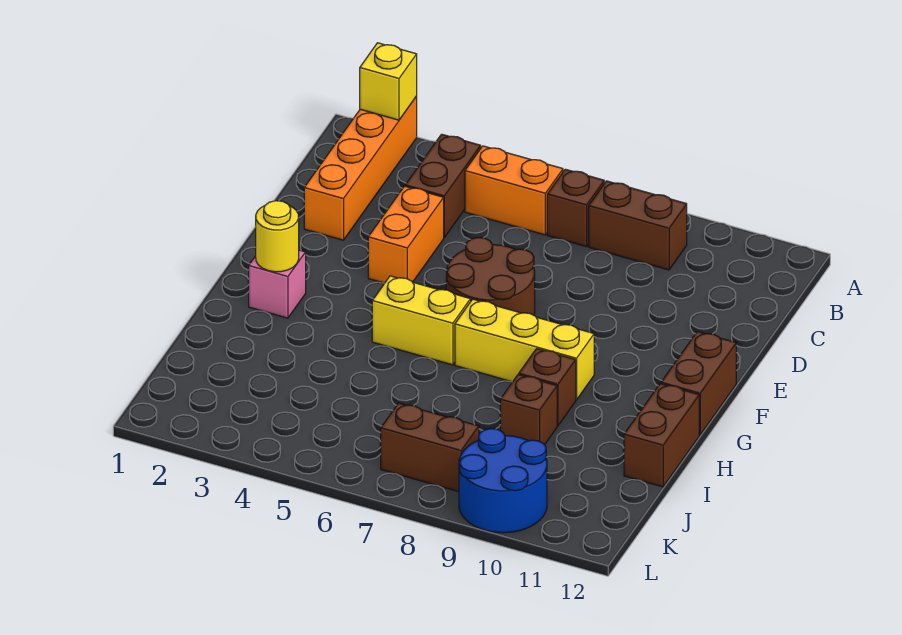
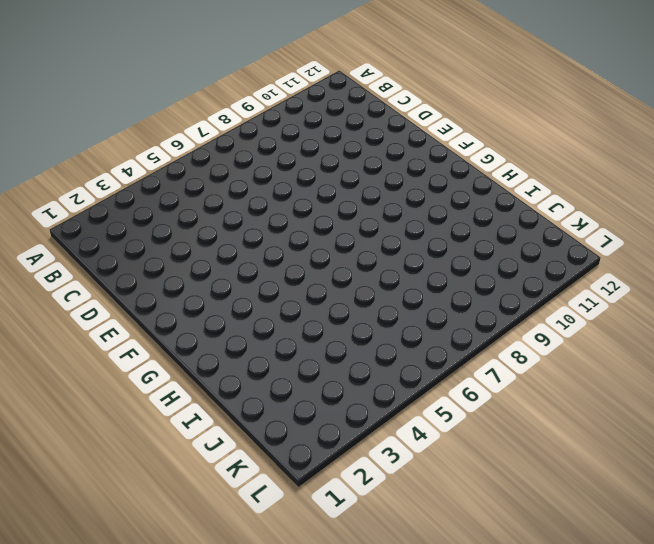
none -> orange 1x4 brick [304,96,417,240]
none -> brown 1x2 brick [405,134,481,237]
none -> orange 1x2 brick [465,146,563,235]

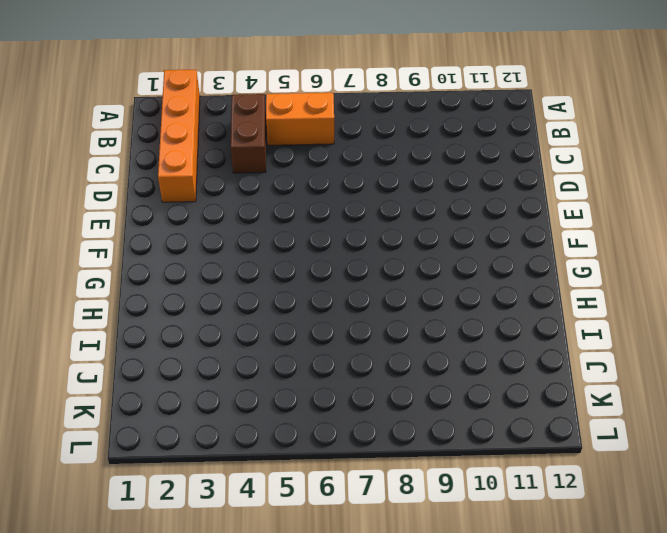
none -> brown 1x1 brick [547,169,604,247]
none -> brown 1x2 brick [589,181,687,270]
none -> orange 1x2 brick [368,186,444,283]

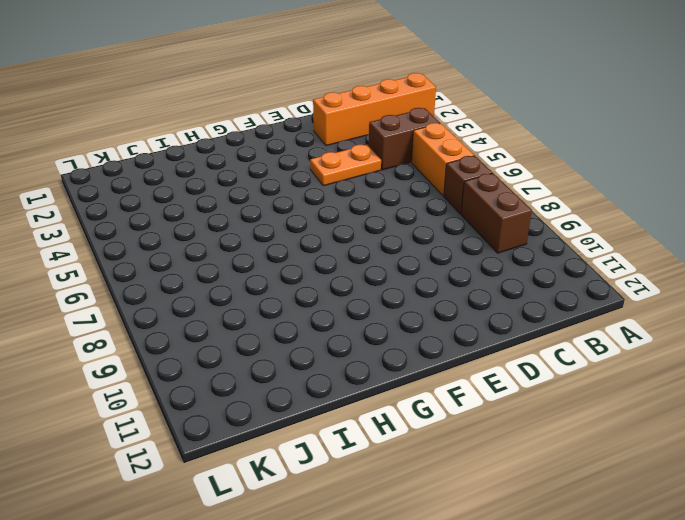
orange 1x2 plate [310,145,381,186] -> orange 1x2 brick [368,186,444,283]
none -> brown 2x2 round brick [446,238,535,315]
none -> brown 1x2 brick [661,332,736,435]
none -> pink 1x1 brick [249,250,306,318]

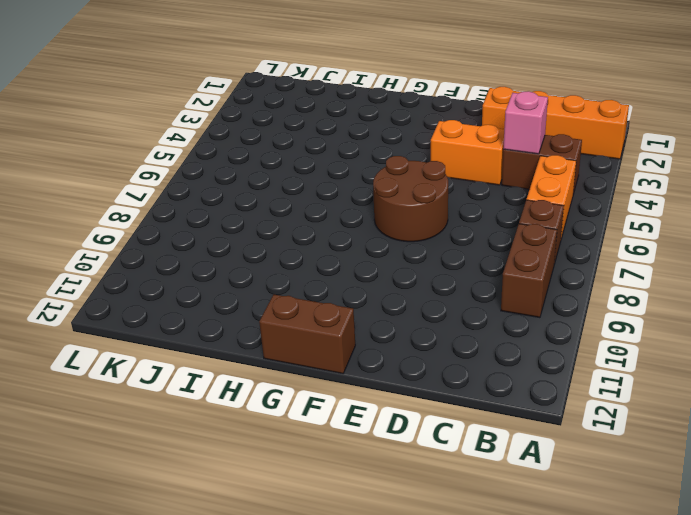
pink 1x1 brick [503,91,548,154] -> pink 1x1 brick moved to [249,250,306,318]
none -> yellow 1x2 brick [372,276,471,365]
none -> yellow 1x3 brick [455,299,594,400]
none -> brown 1x1 brick [519,349,576,426]

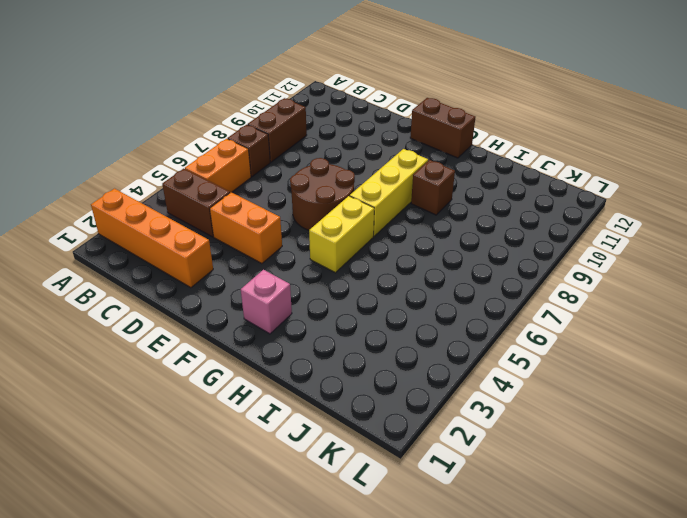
none -> brown 1x2 brick [624,384,699,487]
none -> brown 1x1 brick [500,375,557,445]
none -> brown 1x2 brick [381,403,479,492]

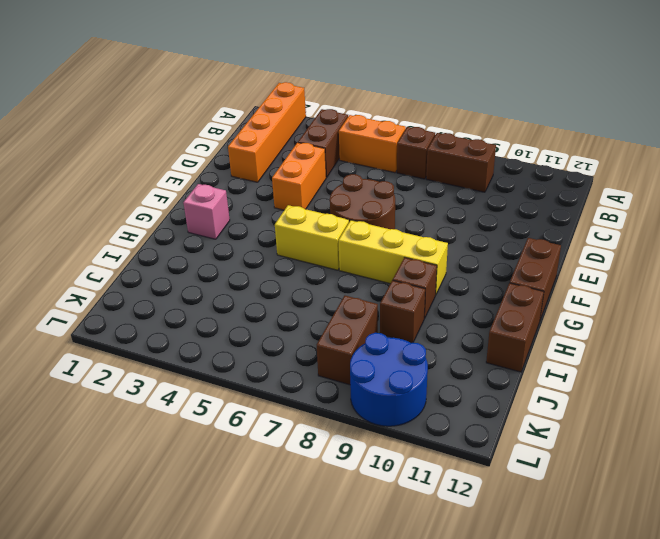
brown 1x2 brick [317,296,378,385] -> brown 1x2 brick turned to [381,403,479,492]
none -> yellow 1x1 brick [360,43,417,120]
none -> yellow 1x1 round brick [256,201,299,272]

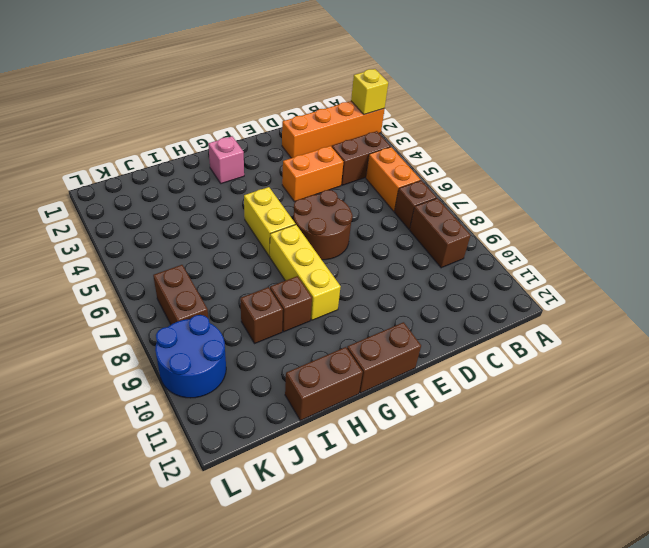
none -> yellow 1x1 round brick [256,201,299,272]

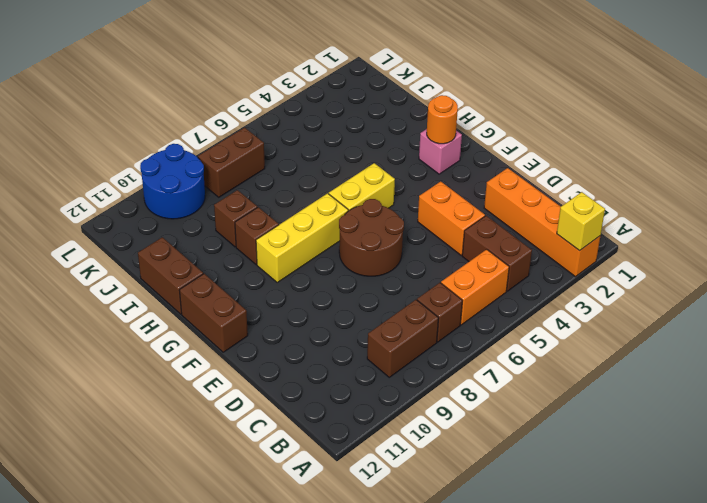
orange 1x1 round brick [427,95,458,144] -> yellow 1x1 round brick [256,201,299,272]

